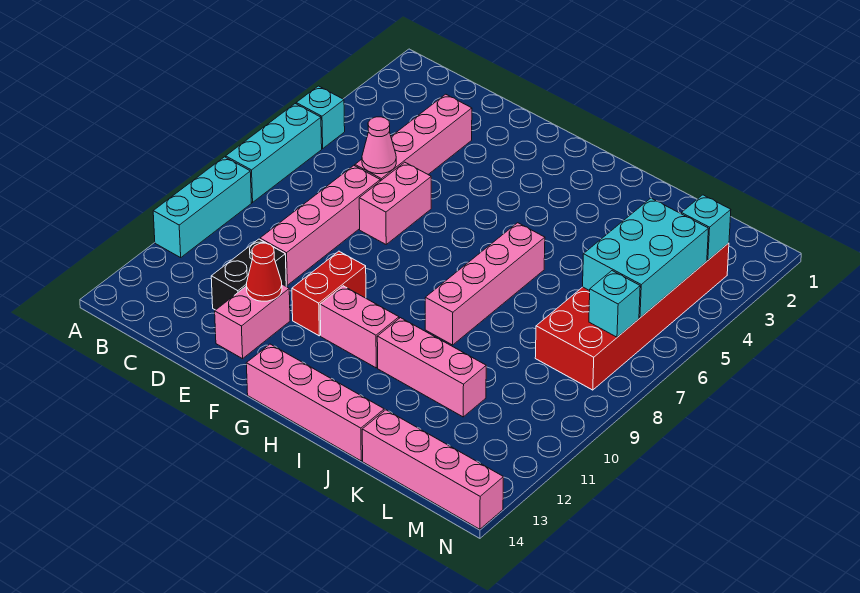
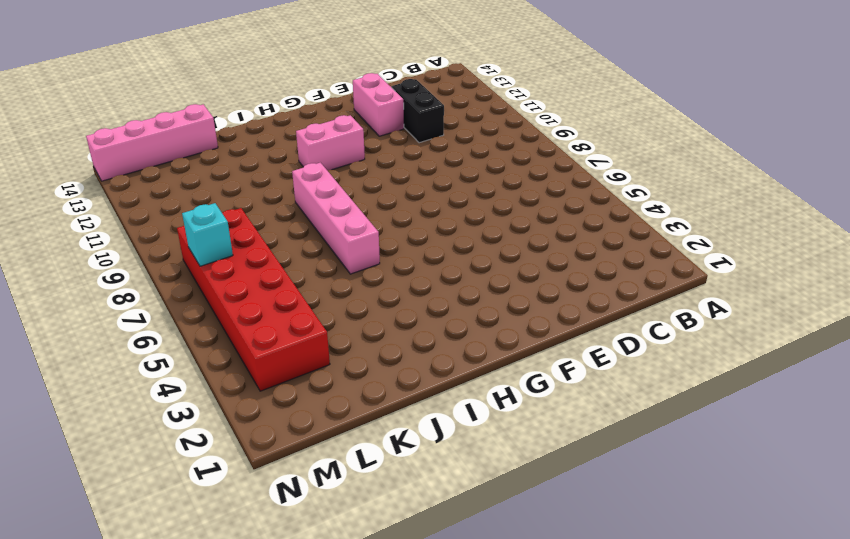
none -> cyan 1x1 brick [296,86,345,149]
none -> cyan 1x3 brick [226,104,322,202]
none -> cyan 1x3 brick [153,157,251,258]

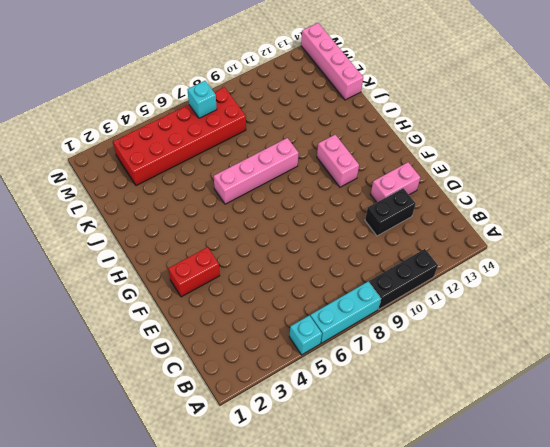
black 1x3 brick [369,249,438,309] -> cyan 1x3 brick [153,157,251,258]
red 1x2 brick [168,247,220,297] -> red 1x2 brick moved to [292,251,366,336]
none -> pink 1x4 brick [355,94,472,181]
none -> pink 1x4 brick [260,166,380,285]
none -> pink 1x2 brick [359,162,431,244]

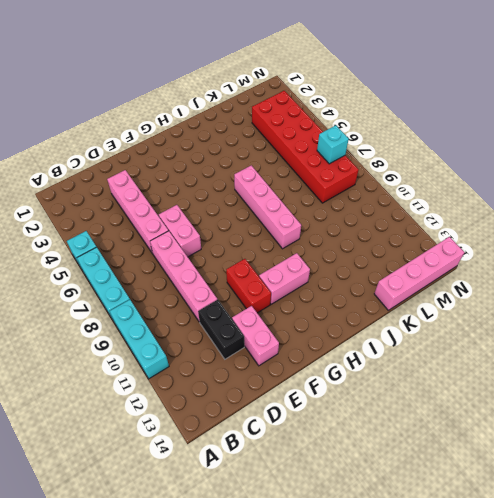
none -> pink 1x4 brick [246,344,384,461]
none -> pink 1x3 brick [377,318,486,417]
none -> pink 1x1 cone [362,117,396,174]

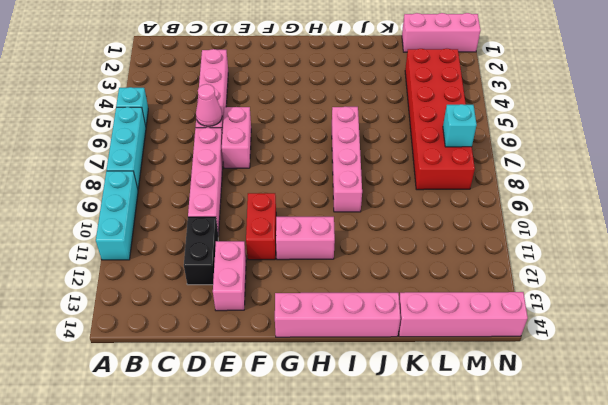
pink 1x3 brick [402,13,480,52] -> pink 1x3 brick moved to [377,318,486,417]
none -> red 1x1 cone [246,243,282,301]
none -> cyan 2x3 brick [583,198,708,318]
none -> cyan 1x1 brick [681,195,731,260]

